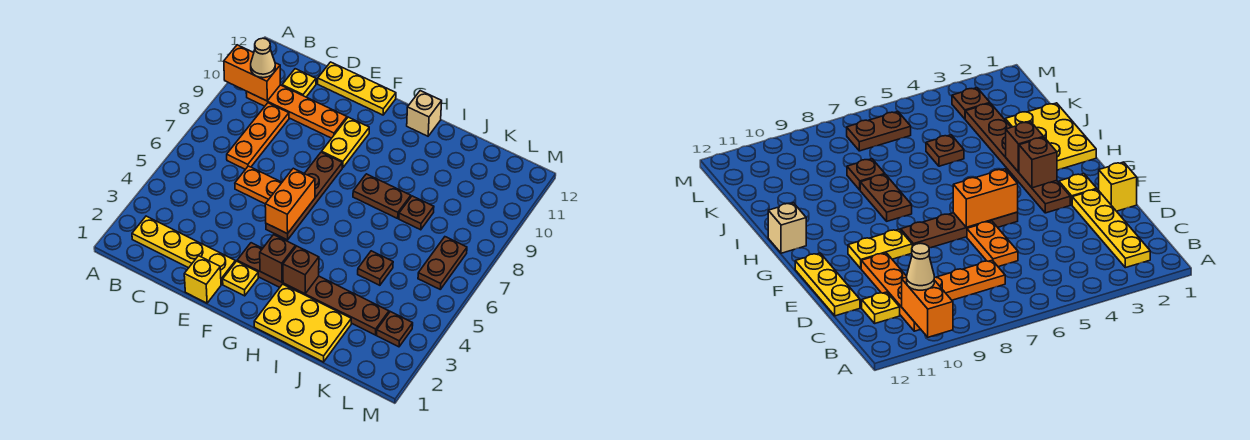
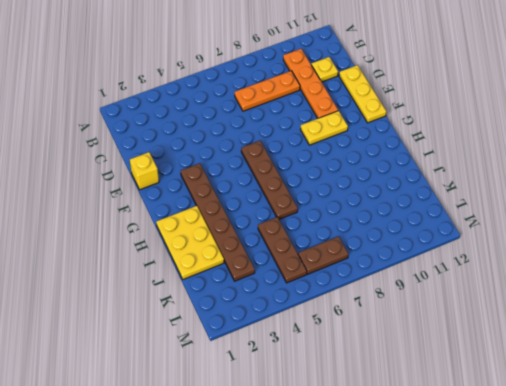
brown 1x4 plate [241,141,298,219] -> brown 1x4 plate turned to [266,152,342,240]
brown 1x3 plate [258,217,307,283] -> brown 1x1 plate [358,251,393,285]
none -> yellow 1x4 plate [132,216,235,284]
none -> orange 1x2 plate [235,166,282,204]
none -> yellow 1x1 plate [223,261,258,296]

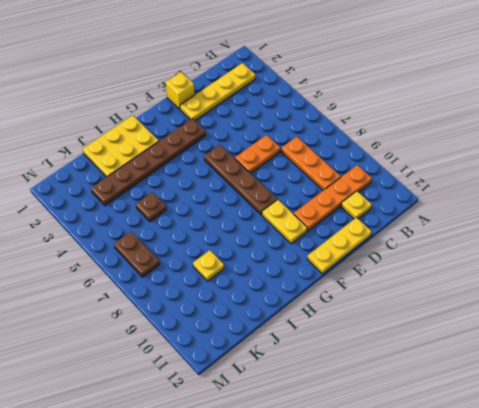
yellow 1x1 plate [193,250,224,281] -> yellow 1x1 plate moved to [223,261,258,296]
none -> brown 1x2 plate [353,174,411,218]
none -> tan 1x1 brick [407,91,442,136]
none -> brown 1x1 plate [399,196,434,230]

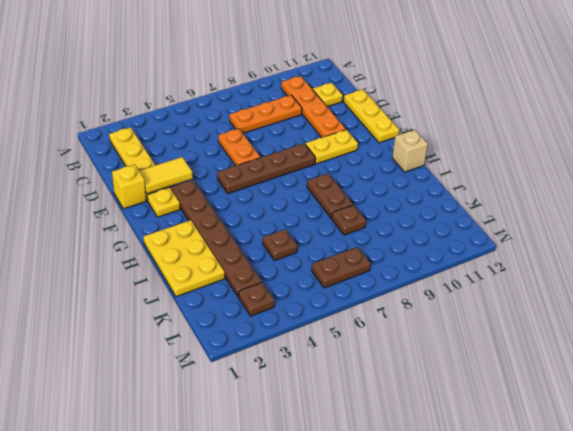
yellow 1x2 tile [139,157,193,194] -> none
none -> orange 1x2 brick [224,45,280,101]
none -> orange 1x2 brick [265,168,315,234]
none -> brown 1x1 brick [260,235,296,282]

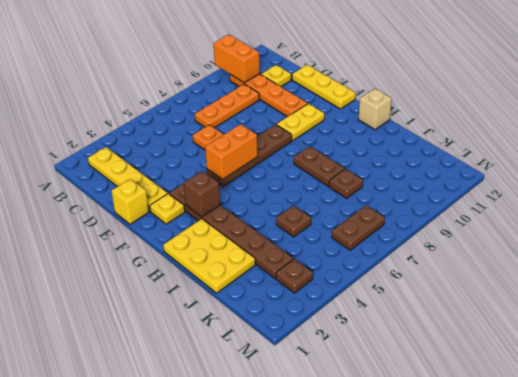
none -> brown 1x1 brick [283,246,319,294]
none -> tan 1x1 cone [251,38,275,78]

